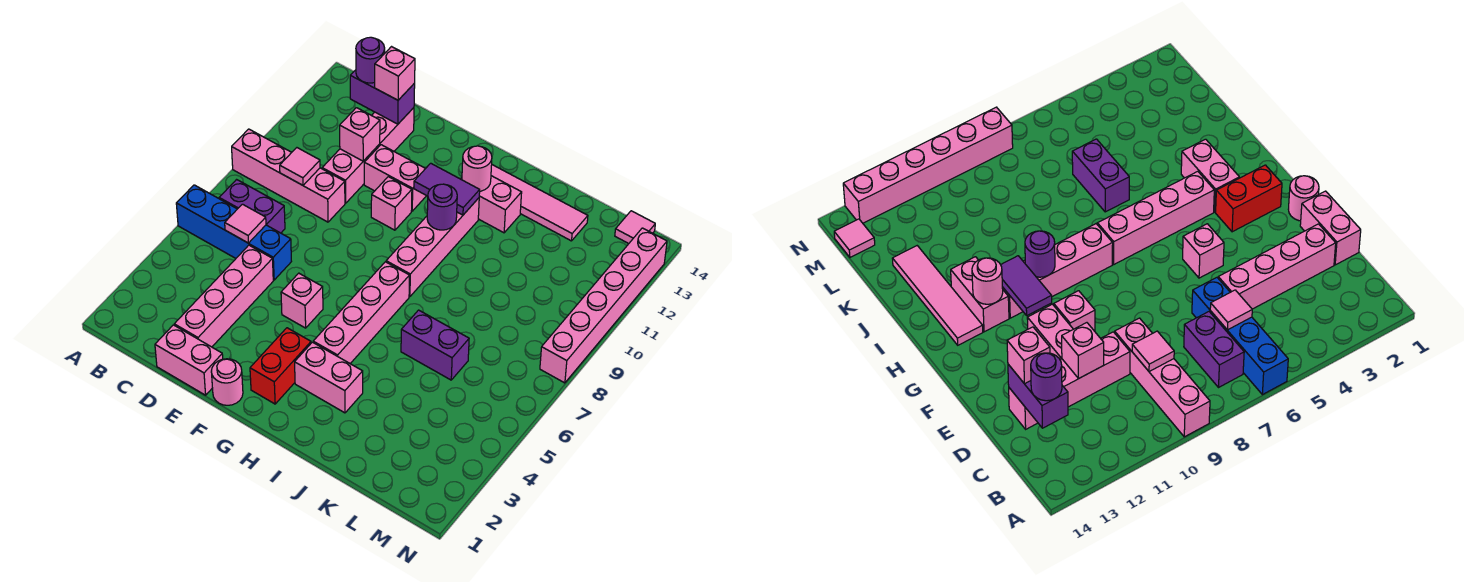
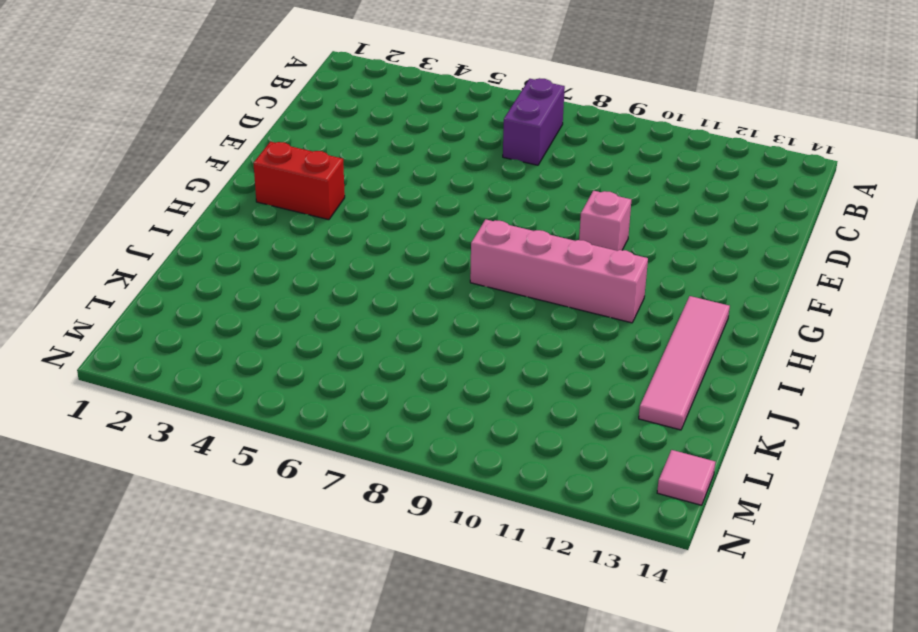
none -> blue 1x4 brick [176,185,291,280]
none -> pink 1x4 brick [232,129,345,222]
none -> pink 1x2 brick [155,325,223,395]

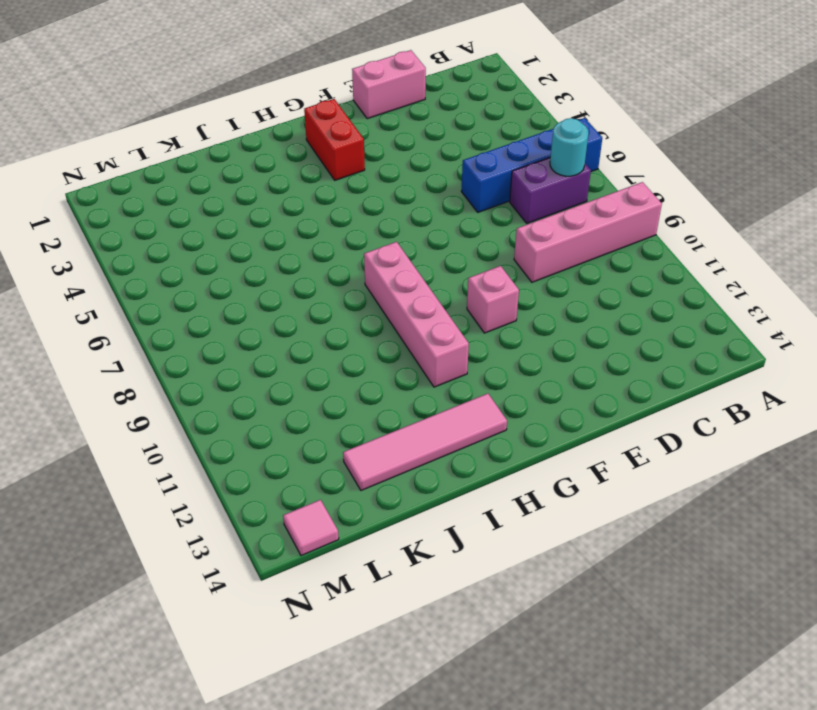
cyan 1x1 round brick [550,118,589,176] -> none
none -> pink 1x4 brick [174,245,273,347]
none -> pink 1x4 brick [322,108,414,203]
none -> pink 1x2 brick [364,145,426,211]

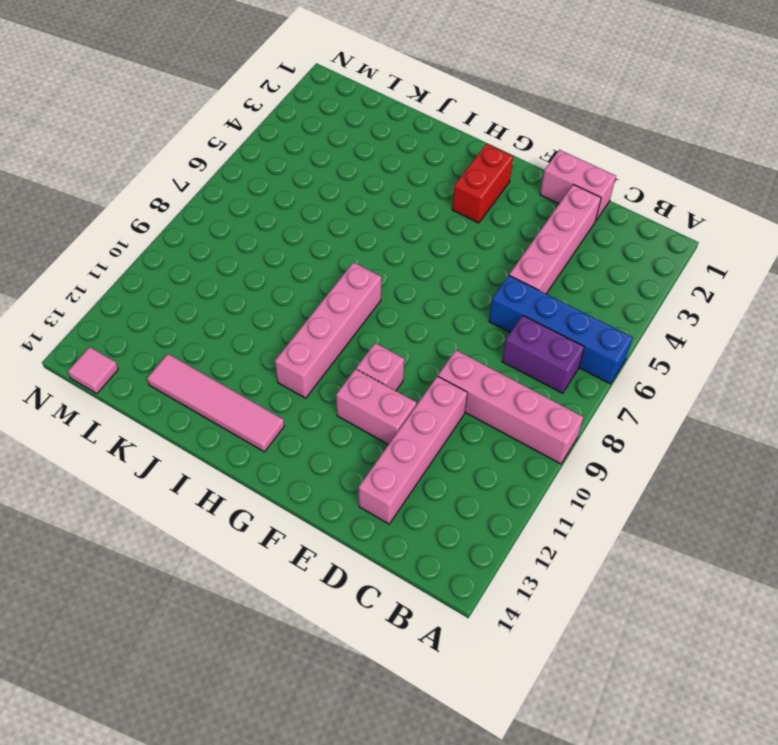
none -> pink 1x1 round brick [211,359,243,405]
none -> pink 1x1 brick [281,273,323,328]
none -> pink 1x2 brick [295,342,363,413]

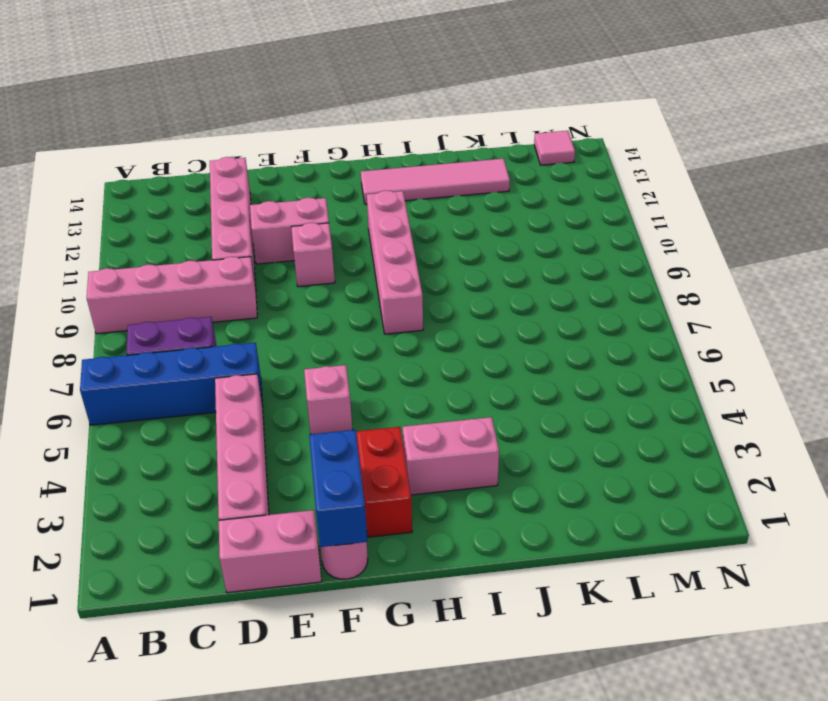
blue 1x2 brick [309,430,368,547] -> none
none -> pink 1x4 brick [313,262,410,364]
none -> pink 1x2 brick [461,176,522,233]
none -> purple 1x2 brick [401,310,469,380]

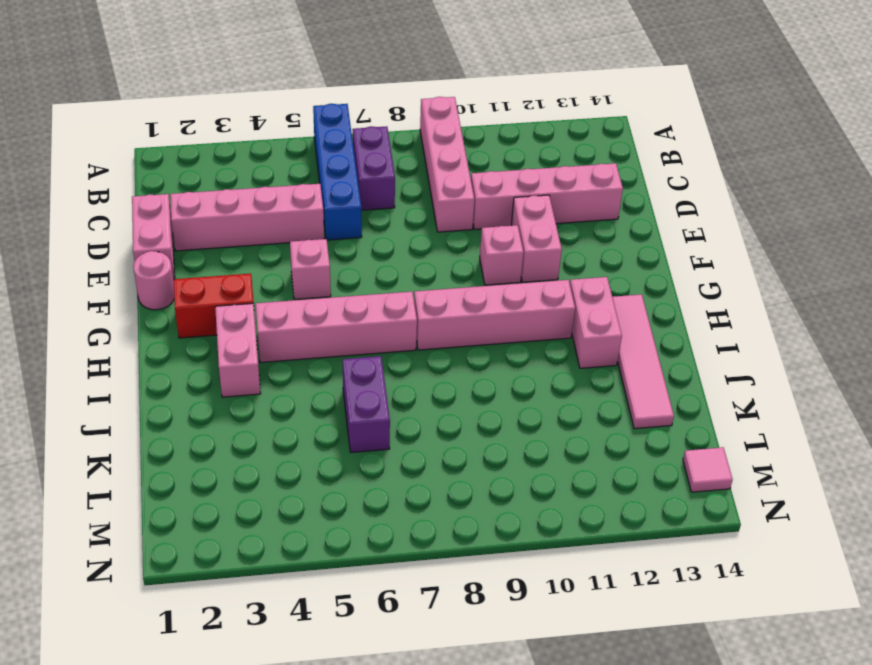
none -> pink 1x6 brick [540,228,667,383]
none -> pink 1x1 tile [225,204,266,243]
none -> pink 1x1 tile [280,148,320,185]

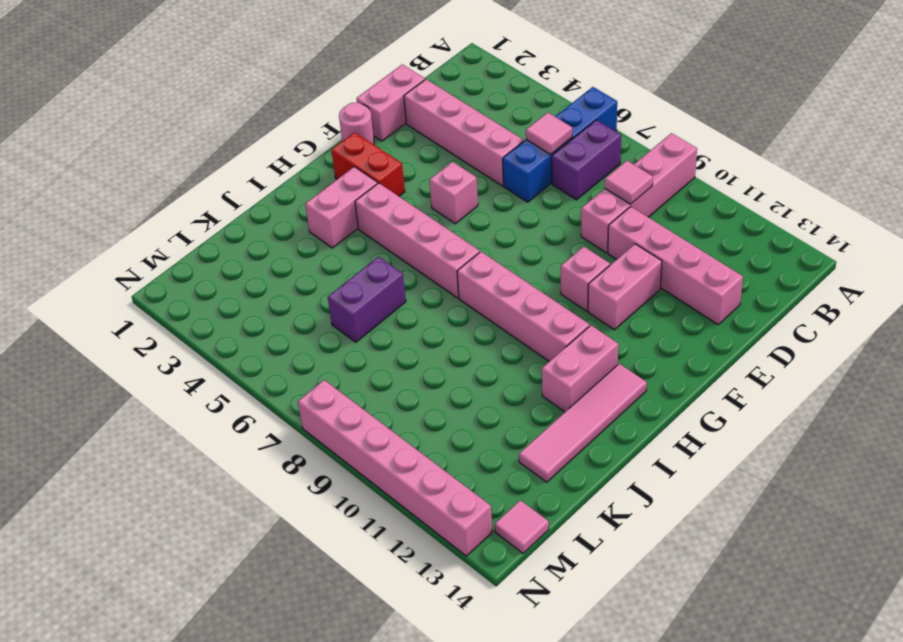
none -> purple 1x2 brick [350,70,415,124]
none -> pink 1x1 brick [340,108,380,161]
none -> purple 1x2 tile [414,163,480,215]

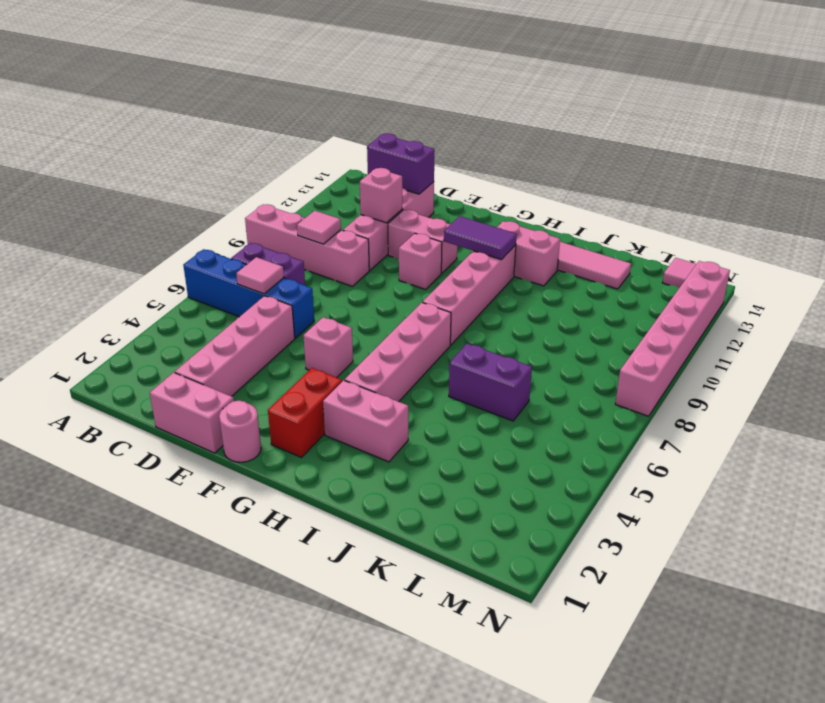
none -> purple 1x1 round brick [427,184,457,230]
none -> pink 1x1 round brick [462,146,492,191]
none -> purple 1x1 round brick [356,37,385,83]

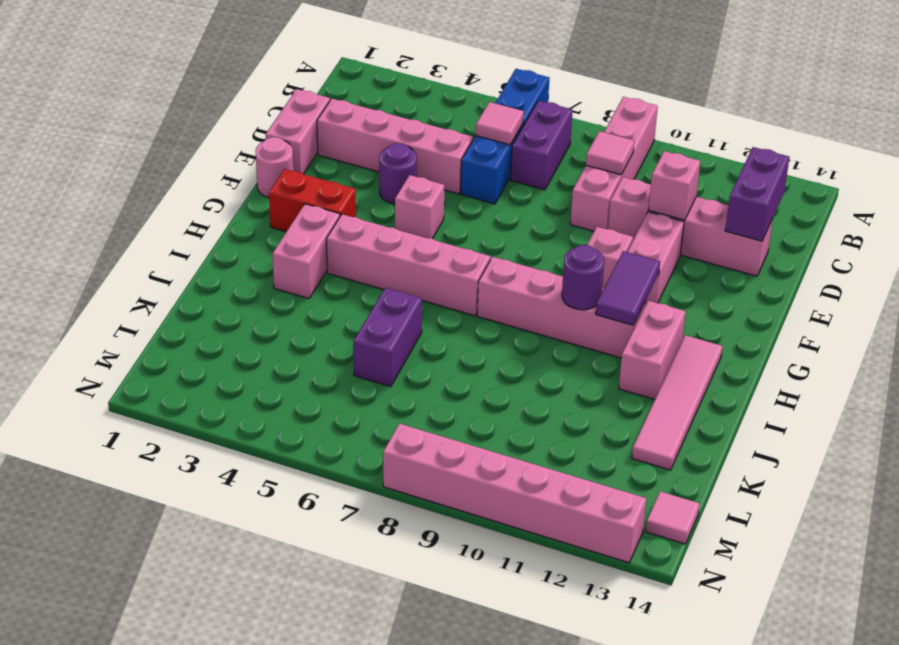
purple 1x1 round brick [379,143,417,204] -> purple 1x1 round brick moved to [356,37,385,83]
none -> pink 1x1 round brick [462,146,492,191]
none -> pink 1x1 brick [375,47,415,100]

